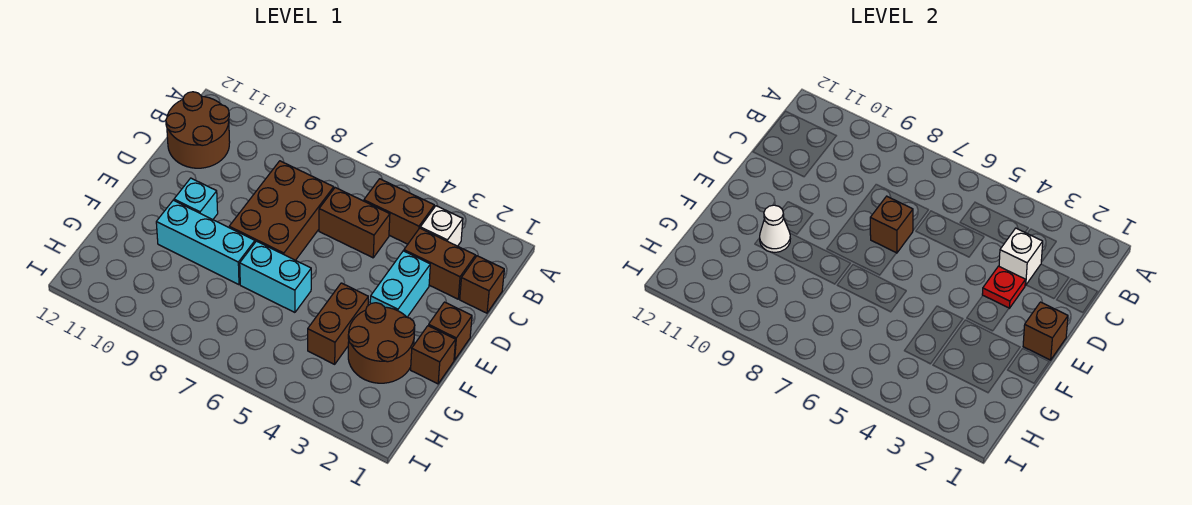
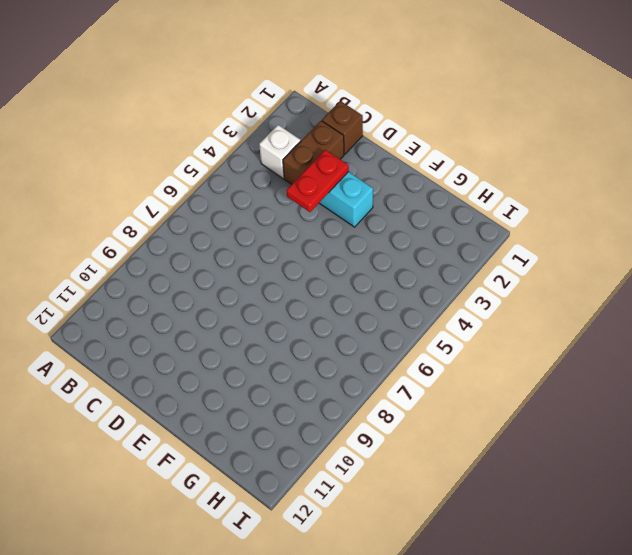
red 1x2 plate [287,150,349,212] -> red 1x1 plate [982,266,1025,308]
none -> brown 1x2 brick [364,179,434,244]
none -> brown 2x2 round brick [166,92,230,168]
none -> brown 1x2 brick [319,188,390,258]

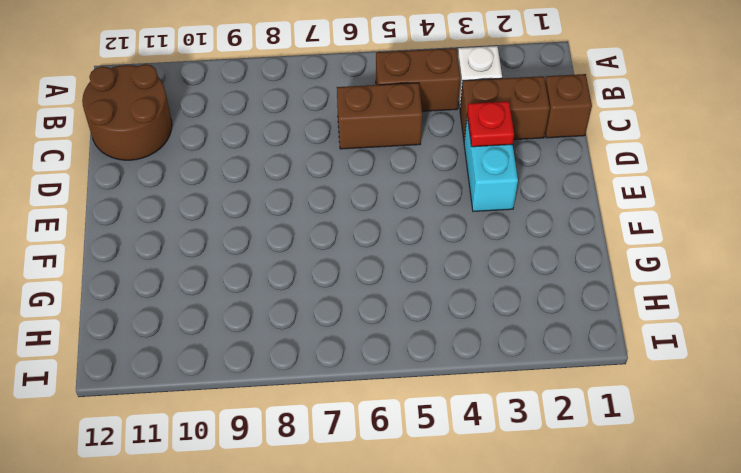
none -> brown 2x3 brick [229,161,334,260]
none -> brown 1x1 brick [428,302,472,360]
none -> cyan 1x1 brick [174,178,218,220]

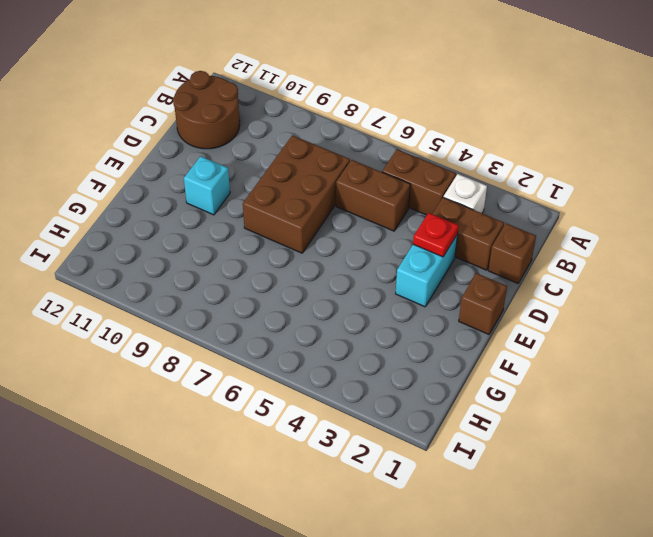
none -> brown 1x1 brick [411,326,456,384]
none -> brown 2x2 round brick [348,303,415,383]
none -> brown 1x2 brick [308,283,368,364]

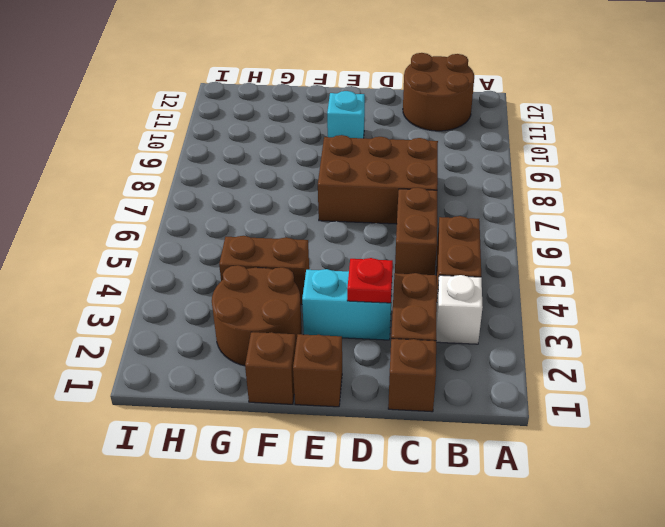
none -> cyan 1x2 brick [240,241,311,312]
none -> cyan 1x3 brick [156,200,255,285]
none -> white 1x1 brick [999,228,1043,285]

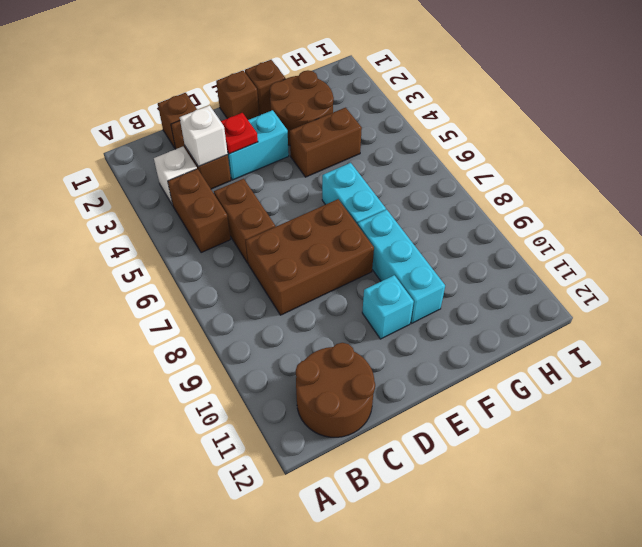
none -> brown 1x1 brick [870,196,913,253]
none -> brown 1x1 brick [1023,302,1068,360]
none -> white 1x1 cone [760,205,790,252]

